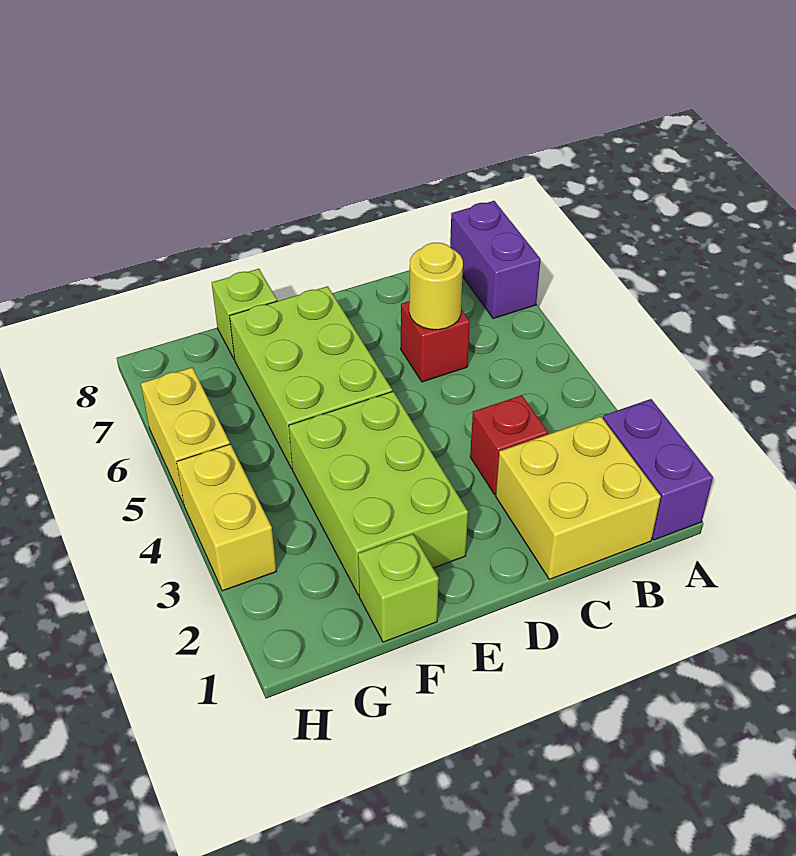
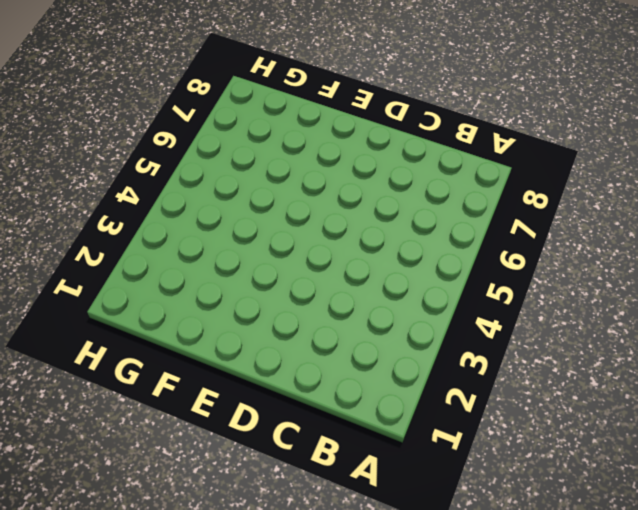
none -> purple 1x2 brick [603,399,713,540]
none -> purple 1x2 brick [450,201,541,319]
none -> yellow 2x2 brick [496,416,661,579]

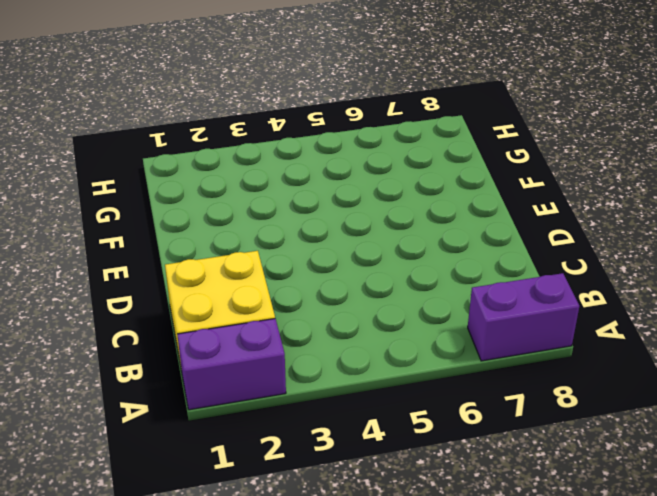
none -> red 1x1 brick [470,395,548,494]
none -> red 1x1 brick [401,301,470,382]
none -> lime 2x3 brick [289,391,468,595]

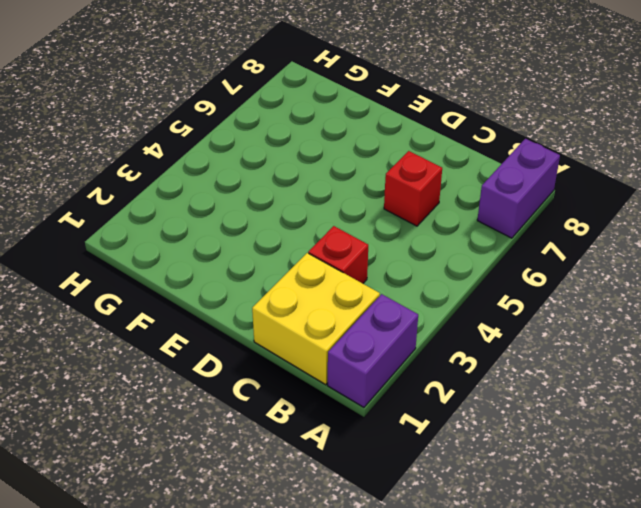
none -> lime 2x3 brick [289,391,468,595]
none -> lime 2x3 brick [230,286,392,468]
none -> lime 1x1 brick [358,534,439,642]

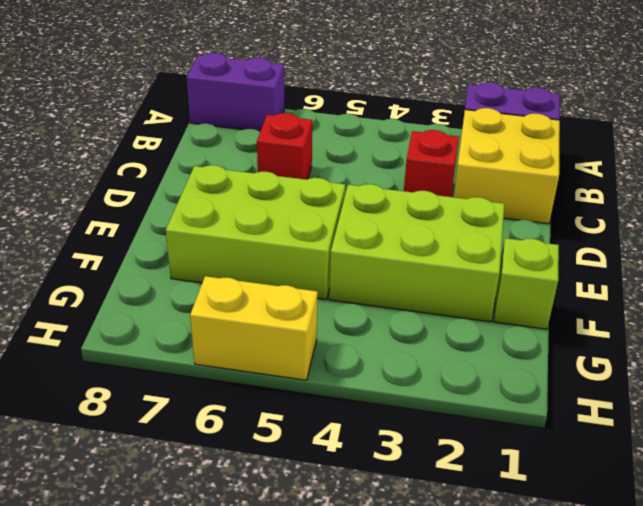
none -> lime 1x1 brick [212,269,277,360]
none -> yellow 1x2 brick [177,444,276,591]
none -> yellow 1x1 round brick [409,243,463,330]

